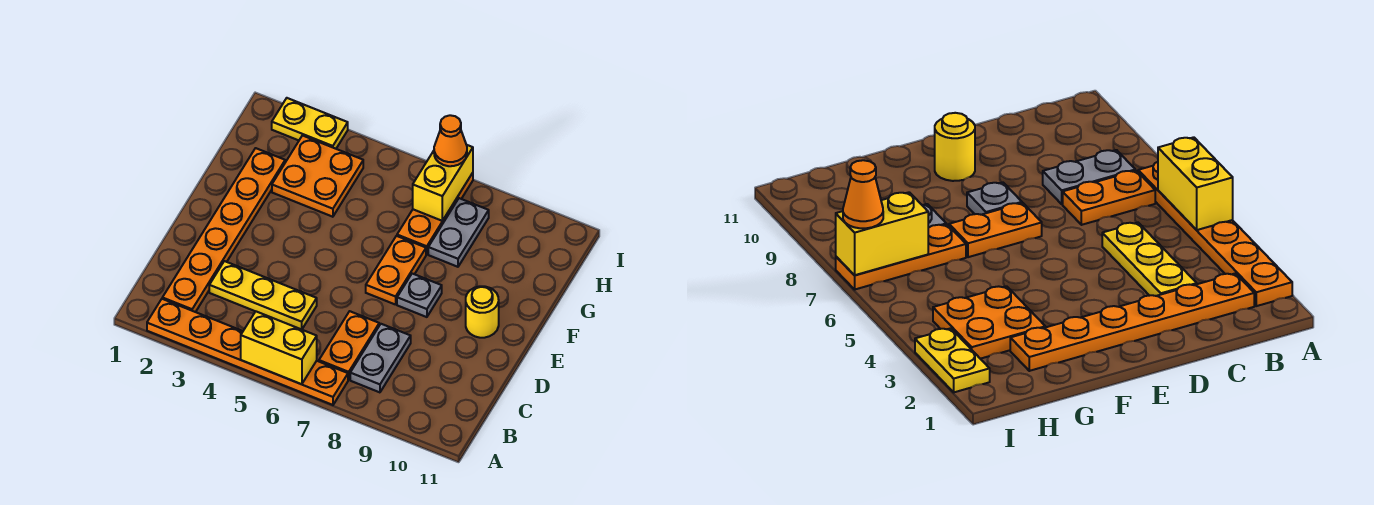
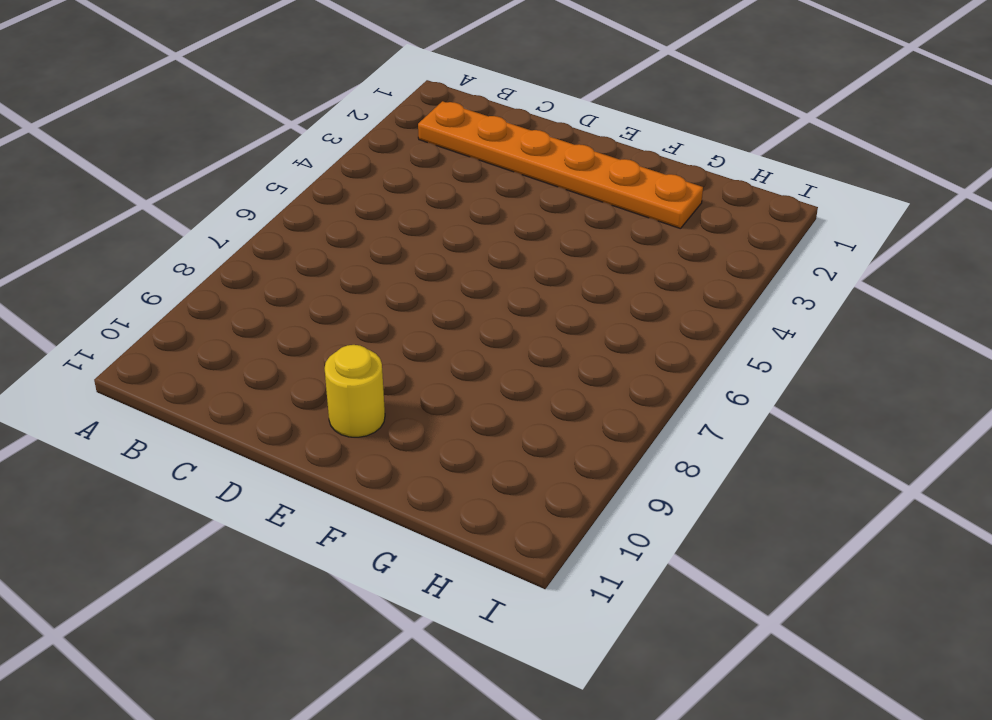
none -> orange 1x6 plate [147,299,348,405]
none -> orange 1x2 plate [319,311,379,380]
none -> grey 1x2 plate [350,324,411,392]

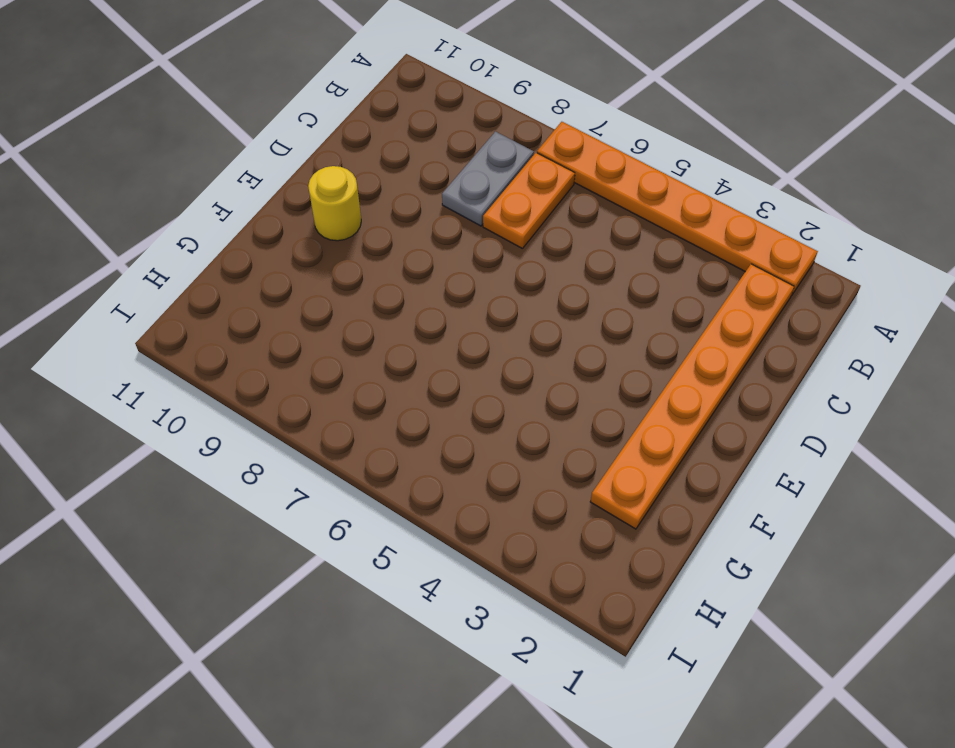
none -> yellow 1x3 plate [209,261,317,329]
none -> orange 1x2 plate [366,236,426,305]
none -> grey 1x1 plate [397,274,442,317]

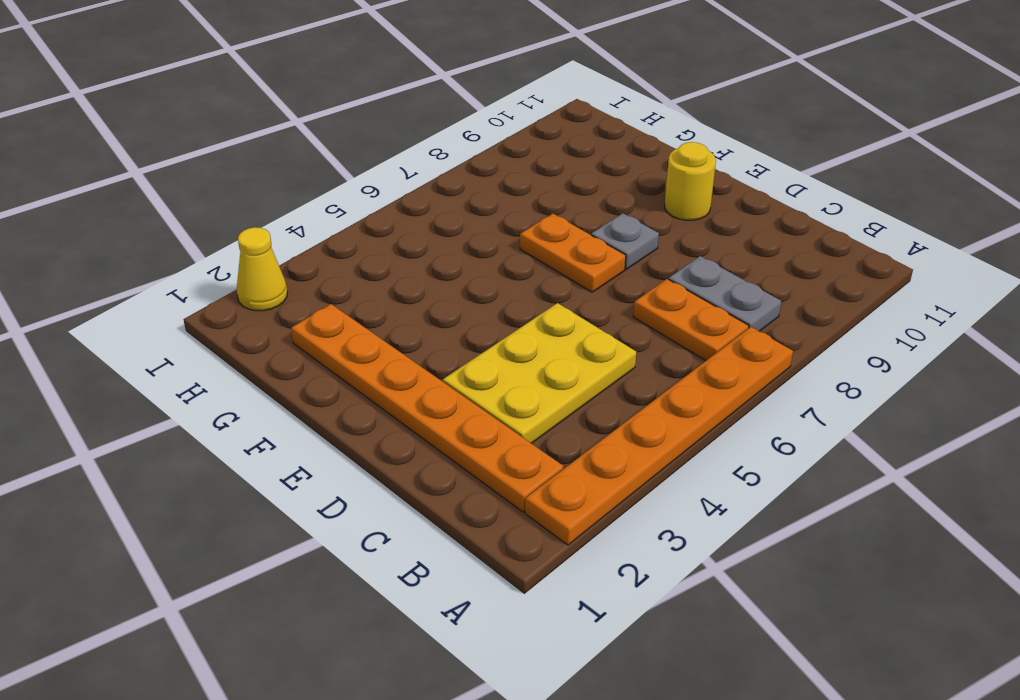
yellow 2x3 plate [443,303,636,443] -> yellow 1x3 plate [209,261,317,329]
yellow 1x1 cone [237,227,288,311] -> yellow 1x2 plate [272,98,348,149]
none -> orange 2x2 plate [272,136,363,217]
none -> orange 1x3 plate [397,173,473,254]
none -> grey 1x2 plate [428,198,489,267]

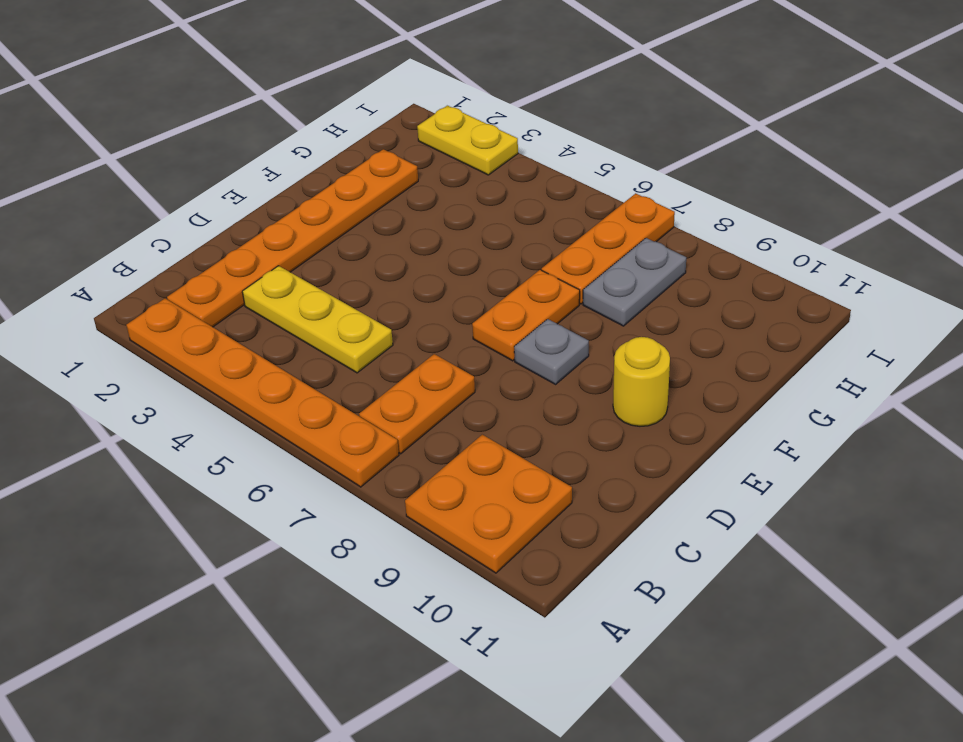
orange 2x2 plate [405,435,572,573] -> orange 2x2 plate moved to [272,136,363,217]
none -> grey 1x2 plate [350,324,411,392]
none -> yellow 1x2 brick [241,311,317,384]
none -> yellow 1x2 brick [413,145,473,221]

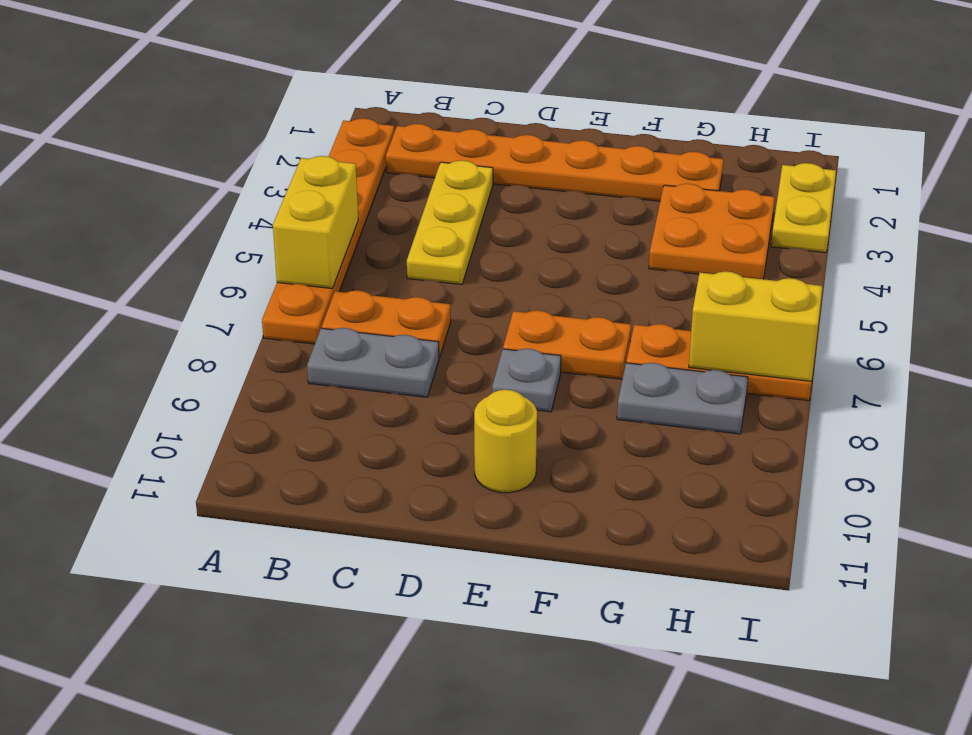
none -> orange 1x1 cone [434,115,467,166]

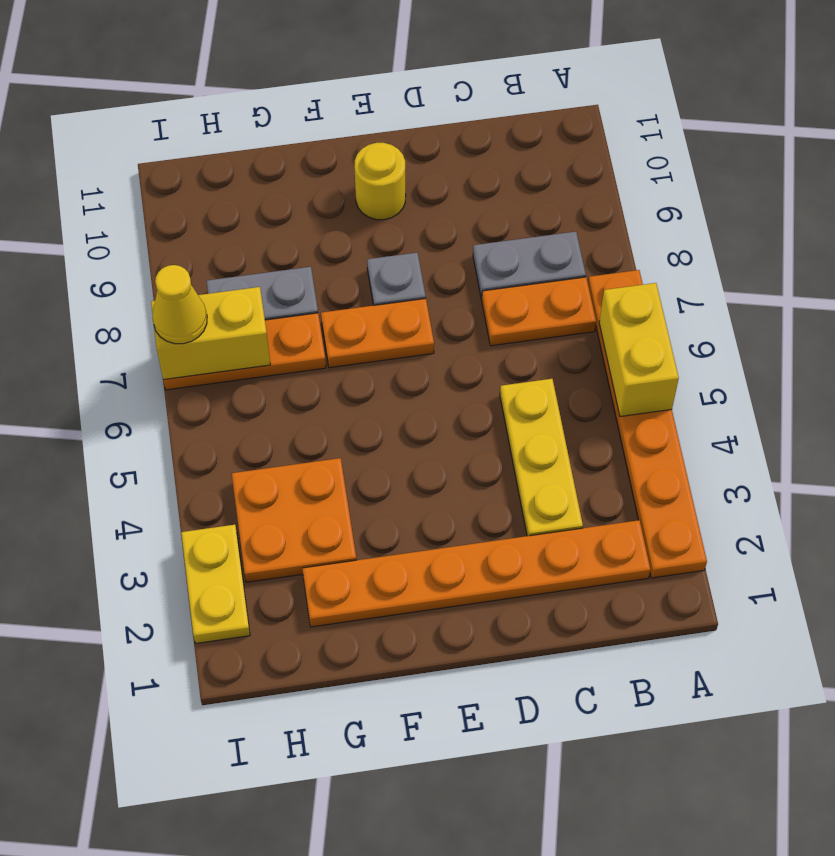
yellow 1x1 cone [152,265,207,344] -> orange 1x1 cone [434,115,467,166]

